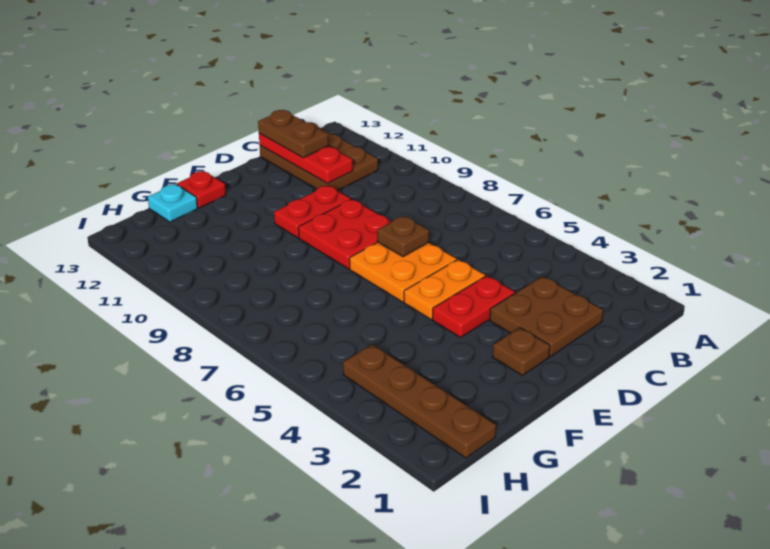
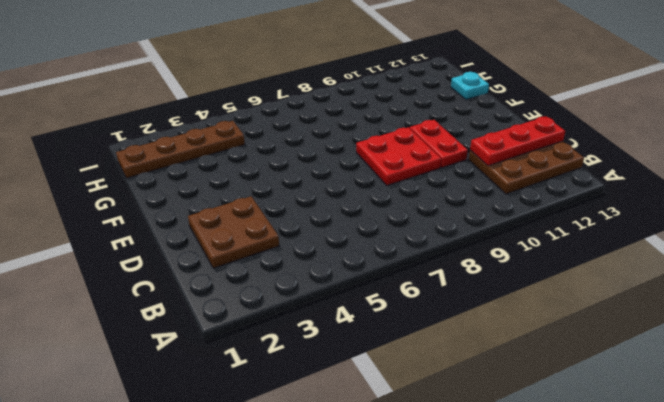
none -> red 1x2 plate [432,276,515,338]
none -> orange 1x2 plate [404,260,485,319]
none -> orange 2x2 plate [350,242,457,302]

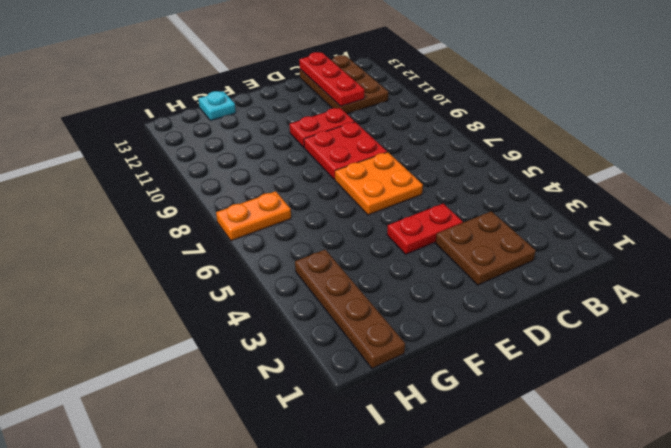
orange 1x2 plate [216,191,291,241] -> orange 1x2 plate moved to [404,260,485,319]
none -> brown 1x1 plate [492,328,550,376]
none -> red 1x1 plate [177,171,226,208]
none -> brown 1x1 plate [377,216,429,257]

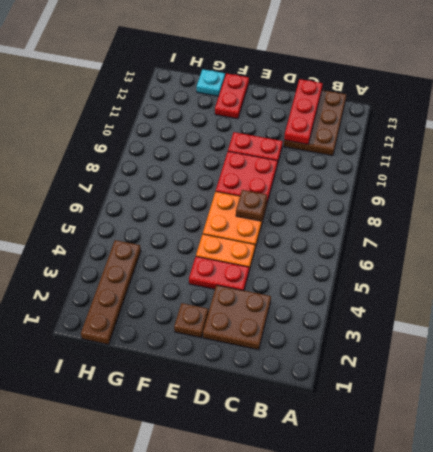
red 1x2 plate [215,73,249,119] -> red 1x1 plate [177,171,226,208]
none -> brown 1x2 plate [258,110,328,158]

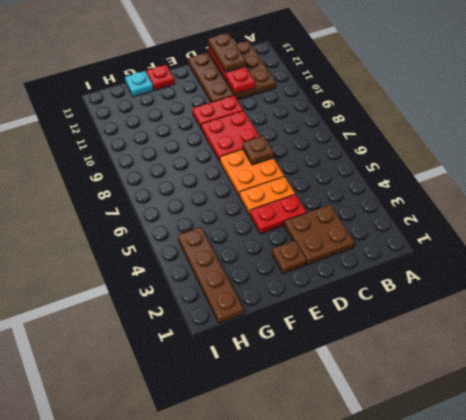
brown 1x3 plate [188,53,234,102] -> none

